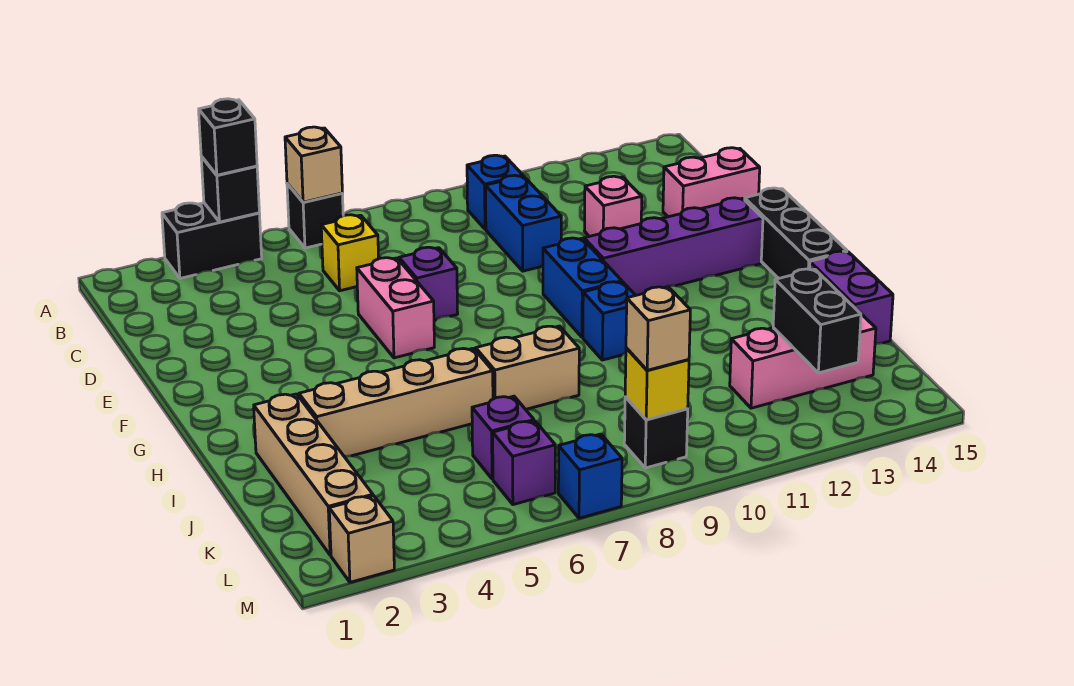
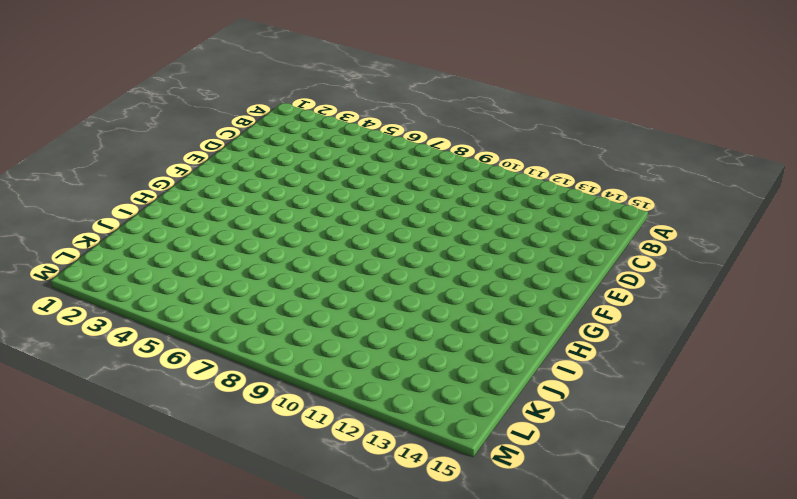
none -> black 1x2 brick [162,203,262,278]
none -> black 1x1 brick [287,184,343,248]
none -> blue 1x1 brick [467,155,523,229]

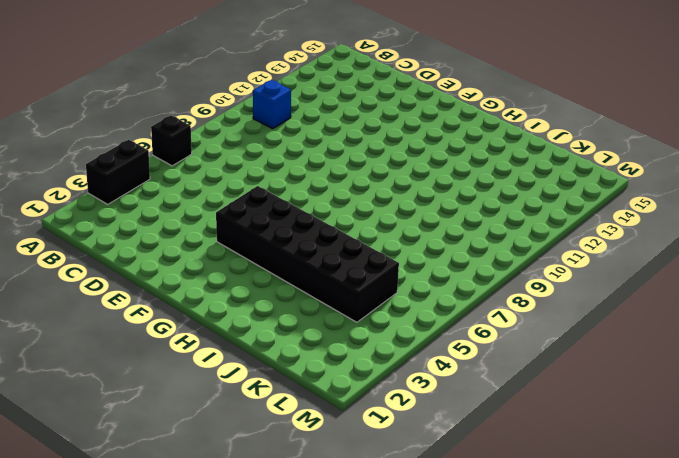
black 2x6 brick [216,186,399,322] -> tan 1x4 brick [299,348,493,457]
none -> yellow 1x1 brick [321,215,379,291]
none -> blue 1x2 brick [486,175,561,271]
none -> pink 1x1 brick [585,176,642,236]

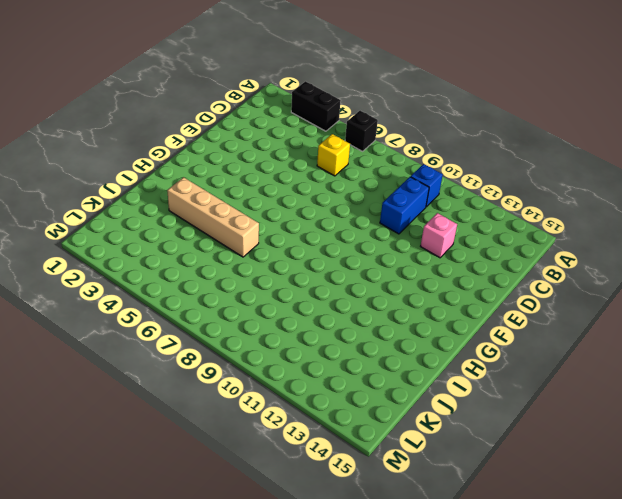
none -> pink 1x2 brick [663,148,760,217]
none -> pink 1x2 brick [357,258,434,358]
none -> purple 1x1 brick [399,247,458,320]

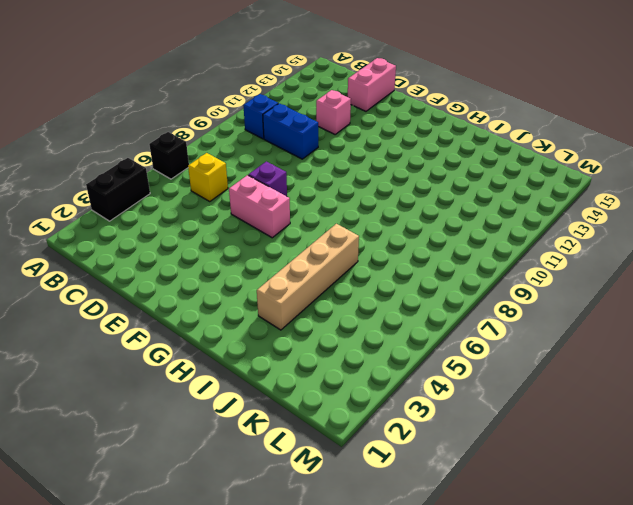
none -> blue 1x2 brick [543,238,622,337]
none -> purple 1x4 brick [584,198,763,295]
none -> black 1x3 brick [745,188,847,278]

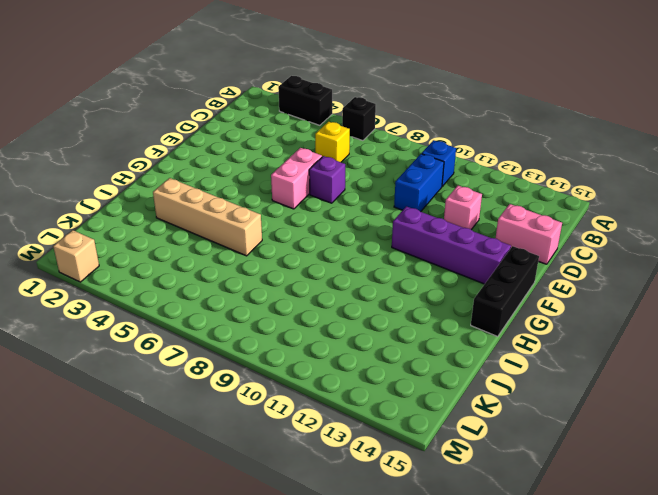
none -> blue 1x2 brick [543,238,622,337]
none -> blue 1x1 brick [583,282,636,360]
none -> tan 1x4 brick [254,394,373,555]

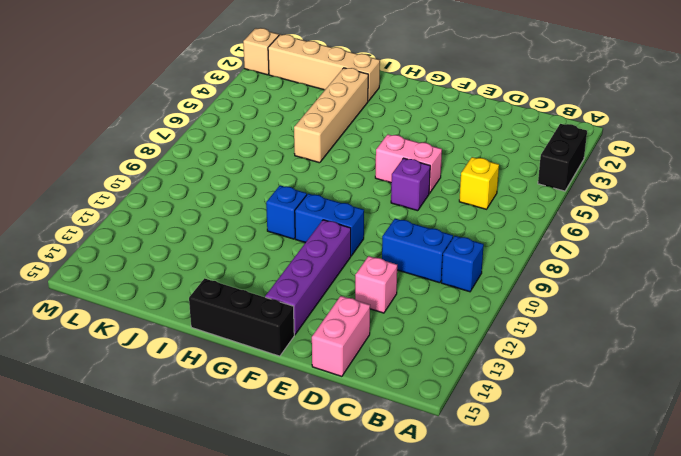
none -> black 1x1 brick [287,184,343,248]
none -> tan 1x2 brick [476,326,579,409]
none -> purple 1x2 brick [810,251,893,344]

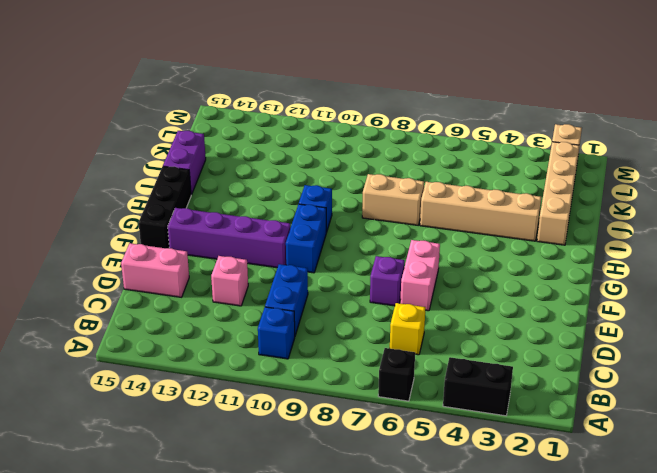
none -> purple 1x1 brick [472,396,534,479]
none -> pink 1x3 brick [730,307,876,408]
none -> purple 1x1 brick [493,421,555,505]

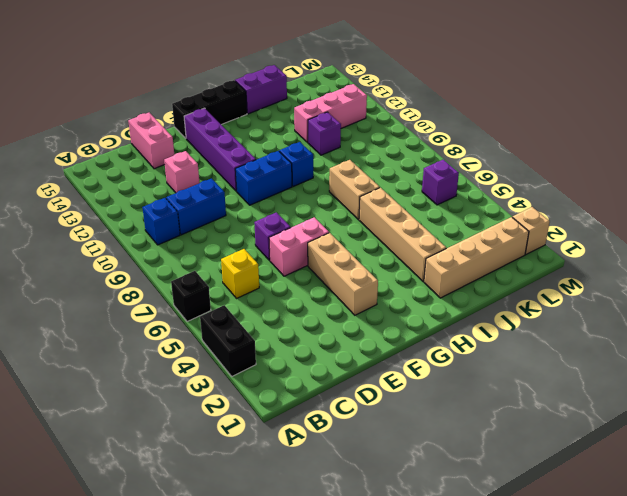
tan 1x3 brick [308,233,378,315] -> none
purple 1x1 brick [308,112,341,155] -> purple 1x1 brick moved to [472,396,534,479]
pink 1x3 brick [294,84,367,142] -> pink 1x3 brick turned to [730,307,876,408]
none -> black 1x1 brick [624,397,688,468]
none -> blue 1x1 brick [558,434,622,518]
none -> black 1x1 brick [201,157,259,222]

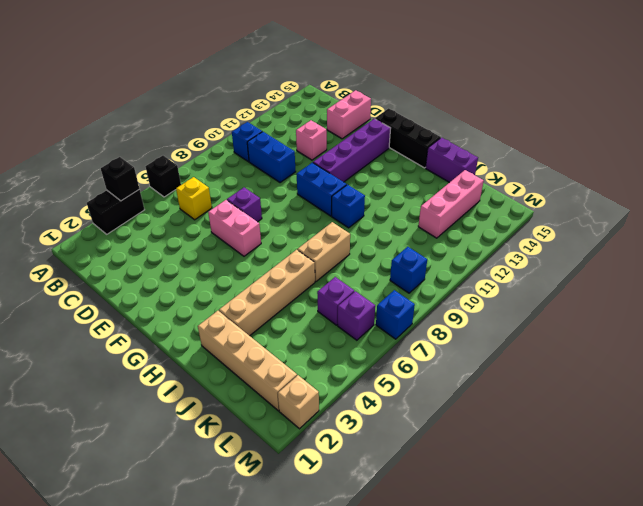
blue 1x1 brick [390,247,427,293] -> black 1x1 brick [624,397,688,468]
none -> tan 1x1 brick [285,127,342,202]
none -> black 1x2 brick [773,269,861,373]
none -> yellow 1x1 brick [625,348,689,420]

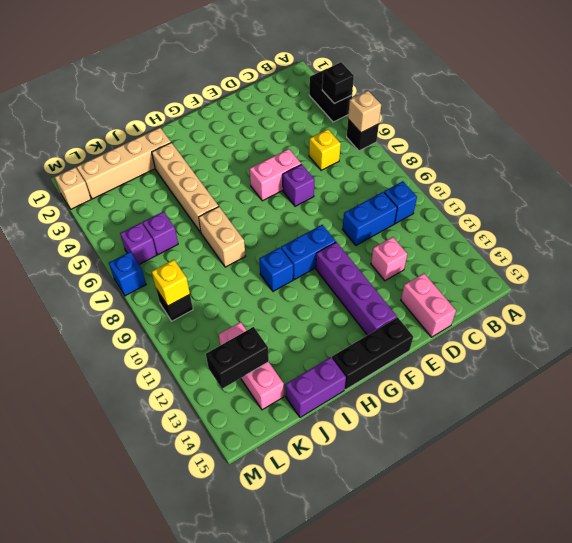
none -> black 1x1 brick [199,99,257,175]
none -> tan 1x1 brick [626,287,690,370]

